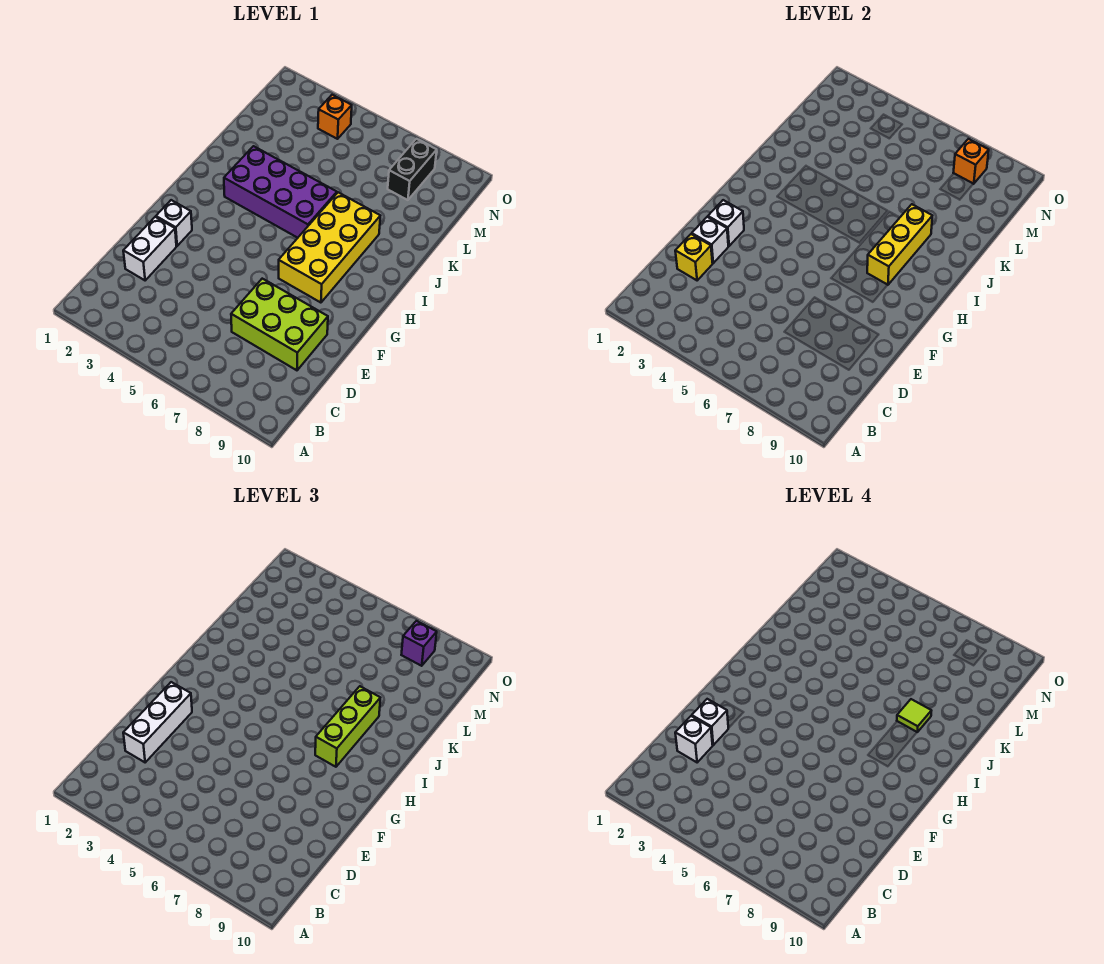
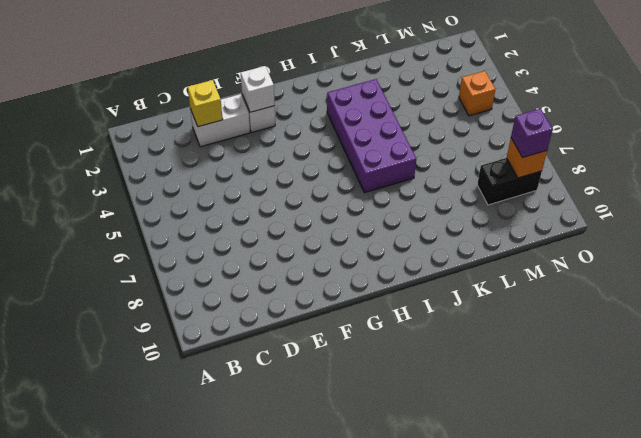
none -> lime 2x3 brick [231,279,328,370]
none -> yellow 2x4 brick [279,192,380,303]
none -> white 1x1 brick [692,217,728,263]

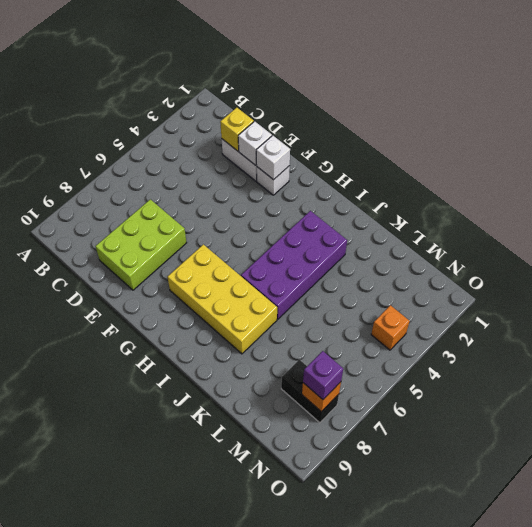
none -> yellow 1x3 brick [867,204,932,285]
none -> white 1x3 brick [123,682,192,762]
none -> lime 1x3 brick [315,686,380,767]

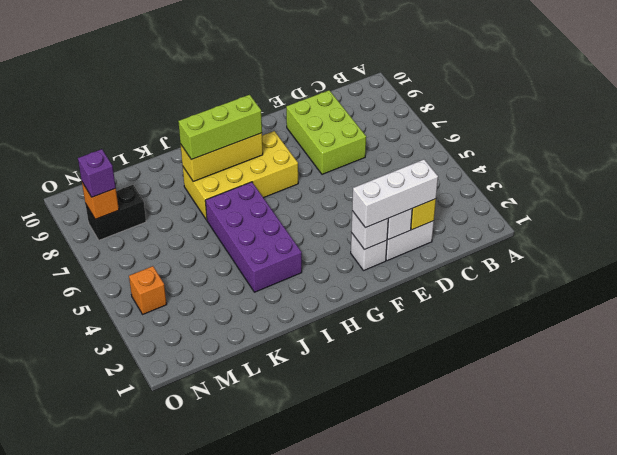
none -> white 1x1 brick [675,716,713,762]
none -> white 1x1 brick [692,699,728,745]
none -> lime 1x1 tile [897,699,931,732]

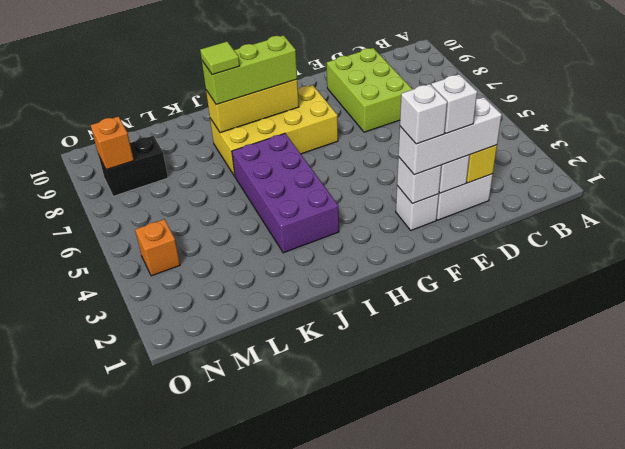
white 1x1 brick [400,84,447,144] -> white 1x1 brick moved to [675,716,713,762]
none -> purple 1x1 brick [401,621,437,666]

